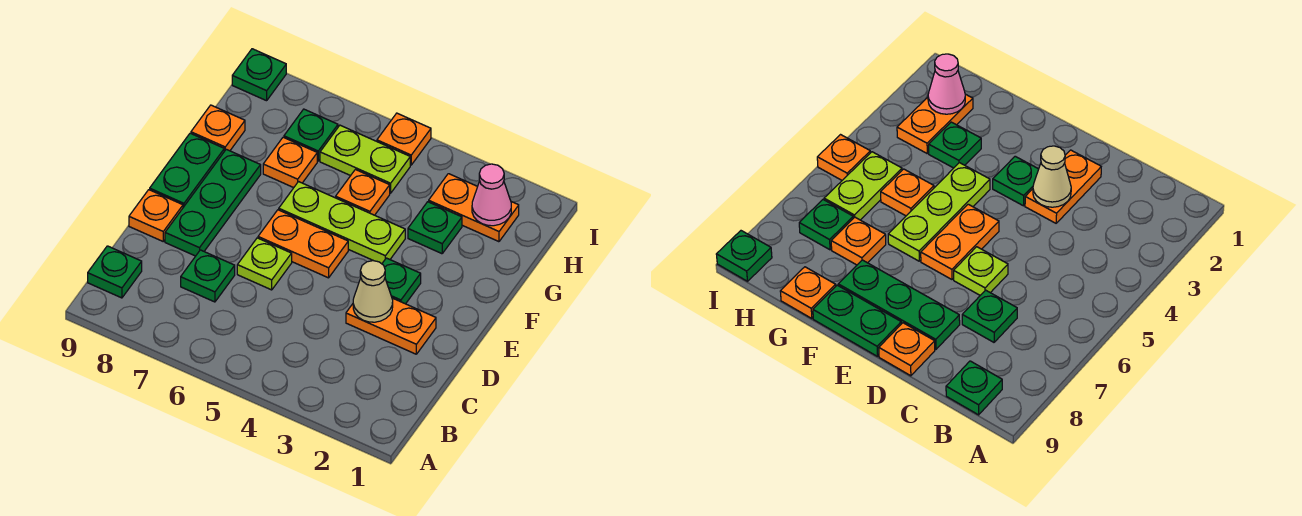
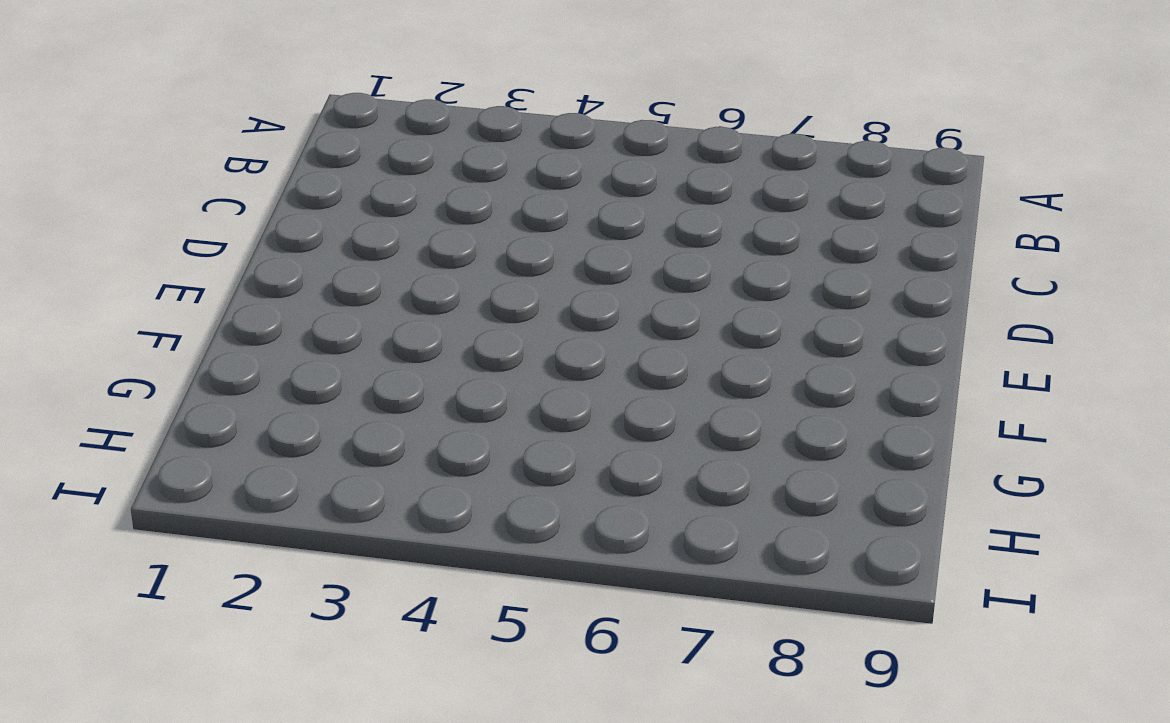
none -> green 1x1 plate [88,246,142,298]
none -> green 1x1 plate [181,250,235,302]
none -> orange 1x2 plate [346,298,436,354]

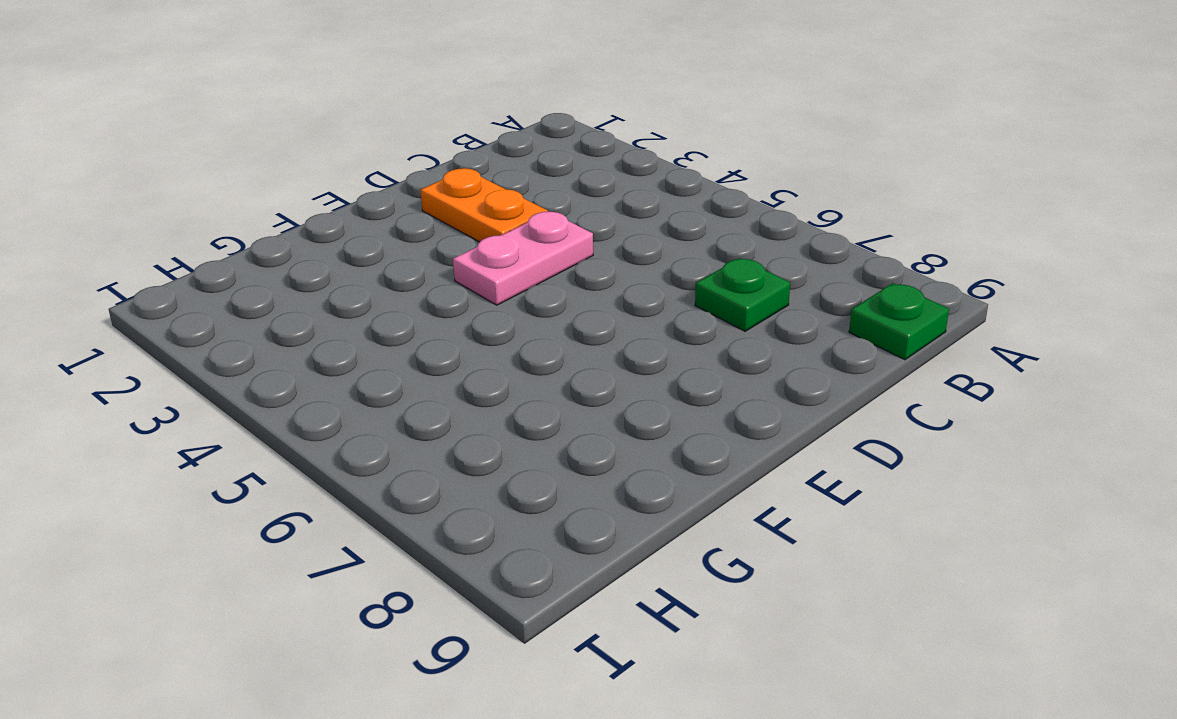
pink 1x2 plate [453,212,593,305] -> none
none -> lime 1x1 plate [237,238,292,290]
none -> green 1x3 plate [165,149,261,256]
none -> orange 1x1 plate [129,190,183,241]

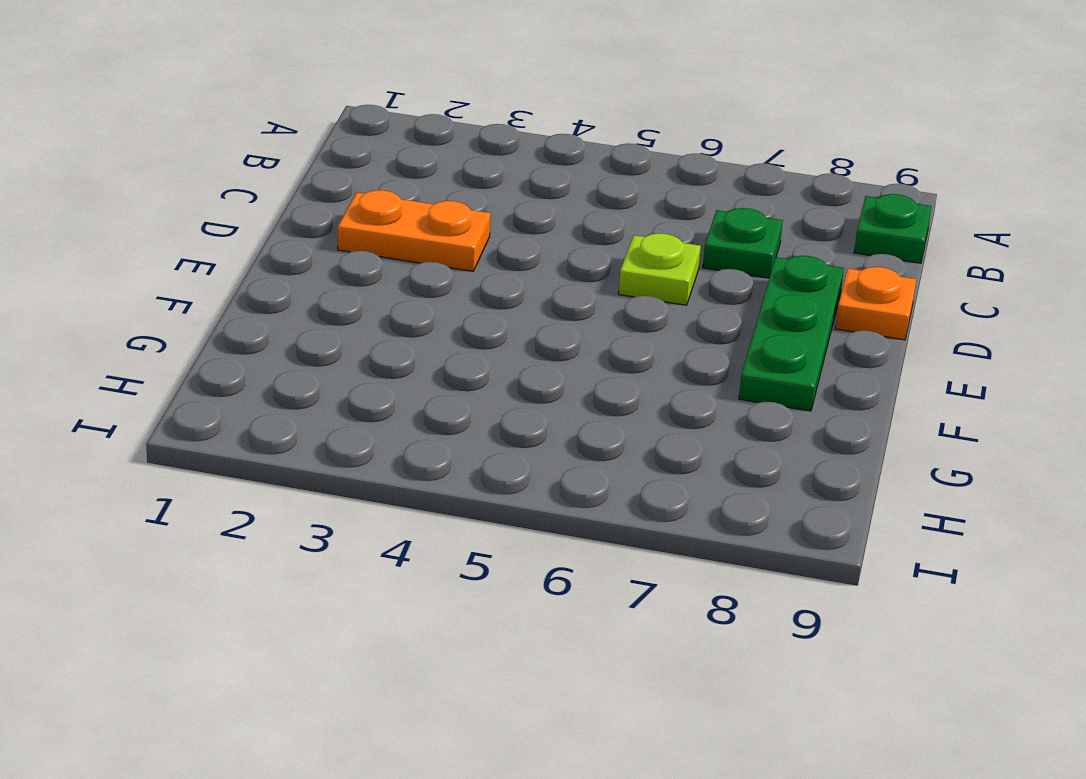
none -> green 1x1 plate [382,258,421,304]
none -> orange 1x2 plate [258,210,348,278]
none -> green 1x2 plate [150,133,224,207]

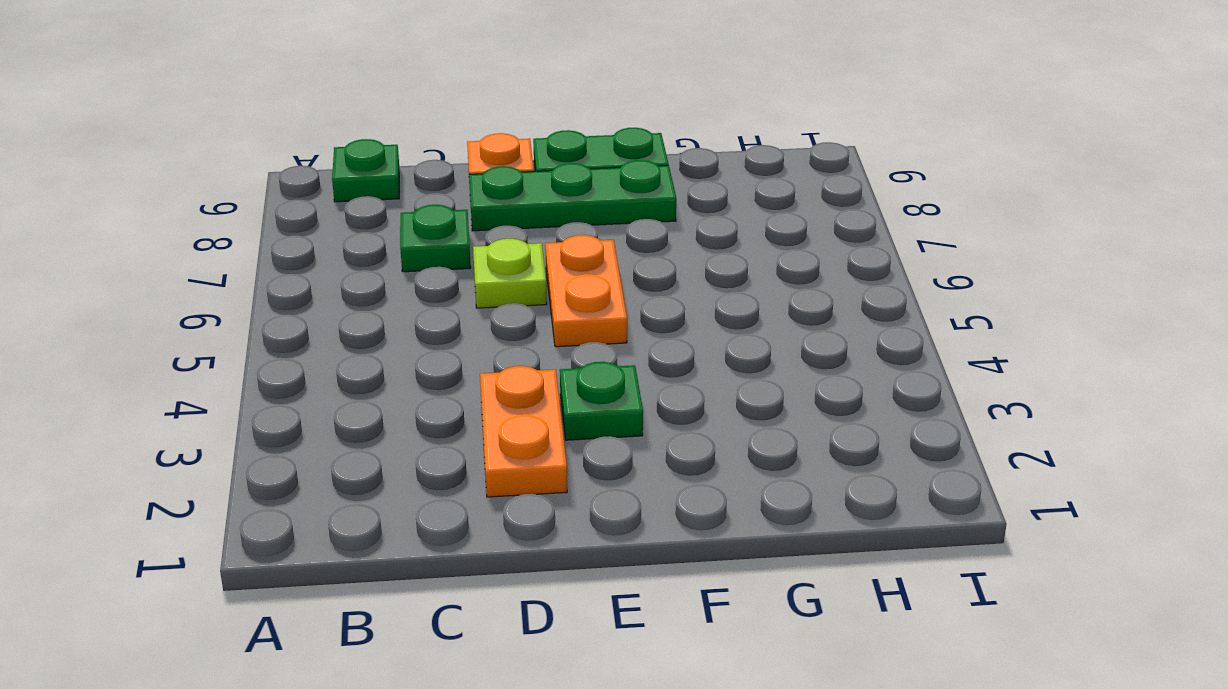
none -> lime 1x3 plate [279,182,405,264]
none -> green 1x1 plate [408,202,462,254]
none -> orange 1x1 plate [336,170,390,215]

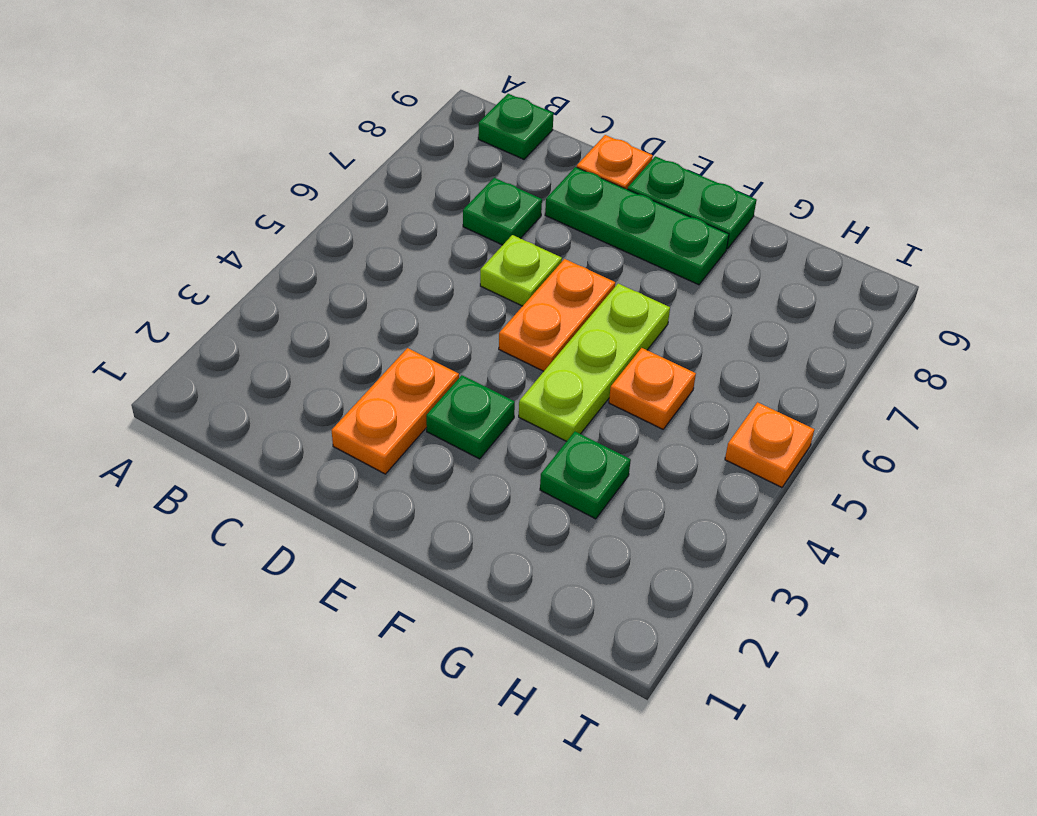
none -> orange 1x1 plate [263,137,317,188]
none -> orange 1x1 plate [191,105,245,151]
none -> orange 1x2 plate [429,174,519,242]

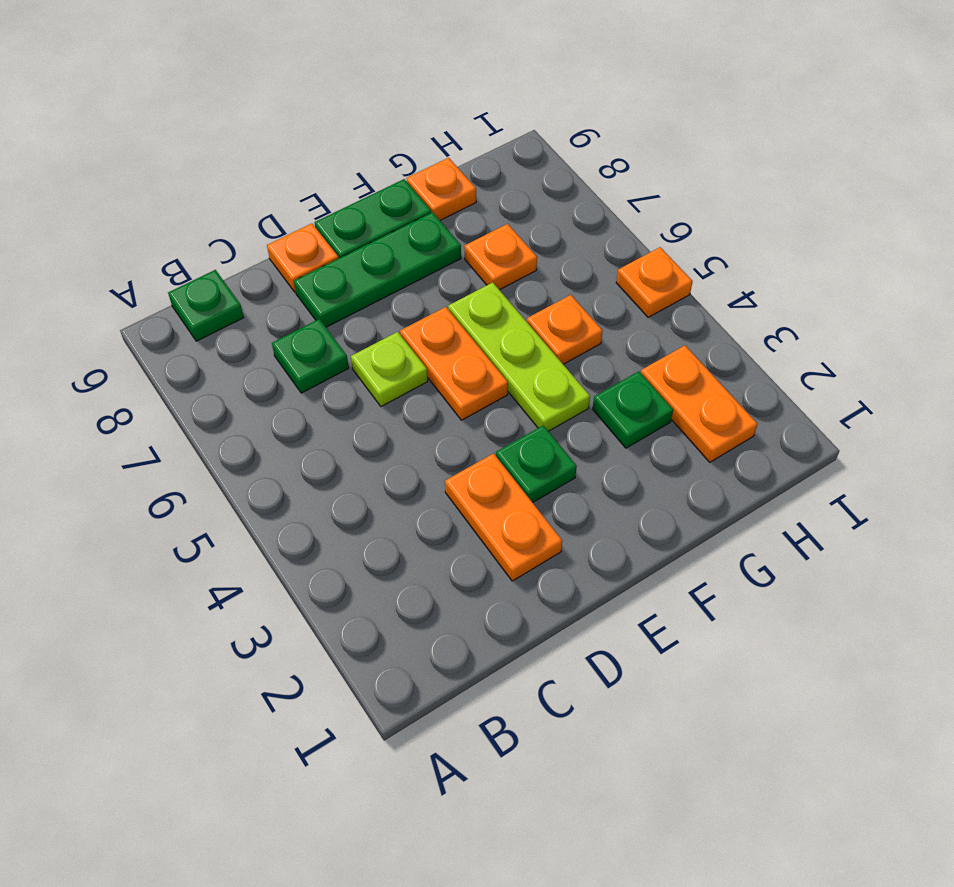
none -> lime 1x2 plate [320,125,410,193]
none -> green 1x1 plate [284,109,338,161]
none -> green 1x1 plate [232,49,286,101]

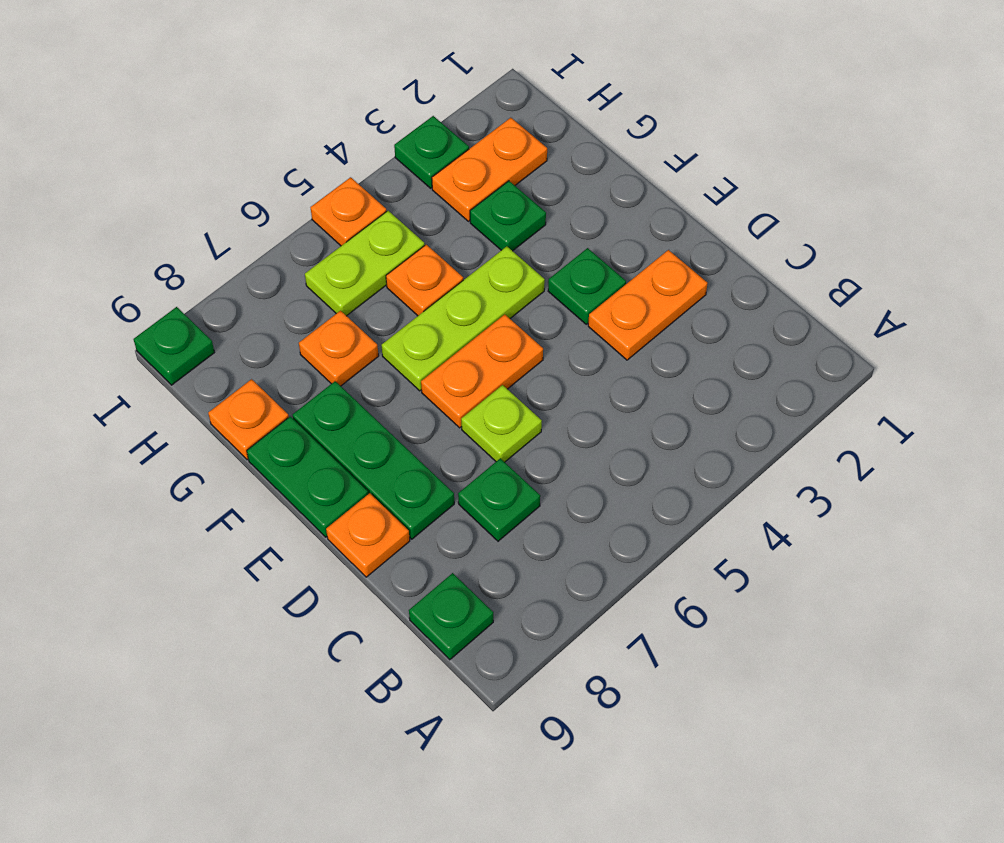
green 1x1 plate [394,116,469,188] -> green 1x1 plate moved to [284,109,338,161]
none -> tan 1x1 cone [353,261,393,322]
none -> pink 1x1 cone [472,164,511,226]

